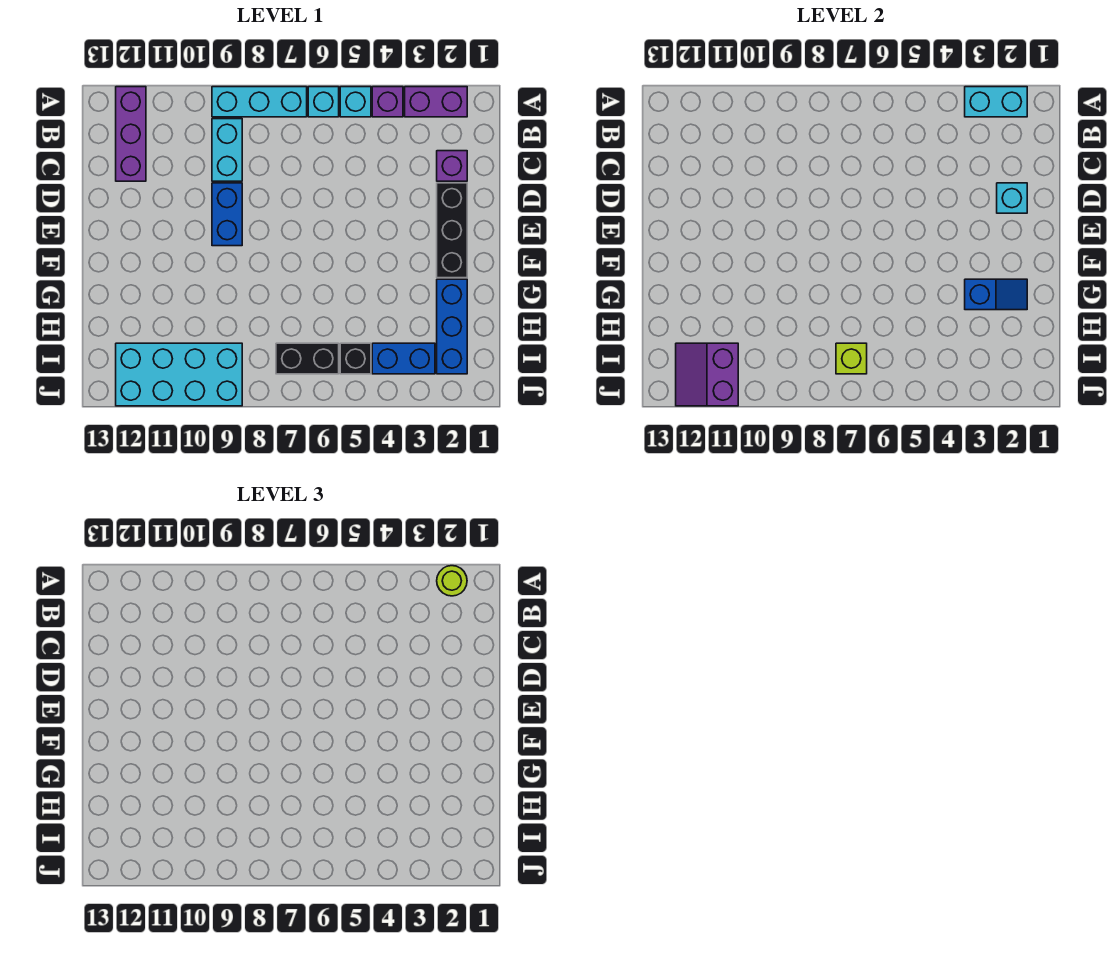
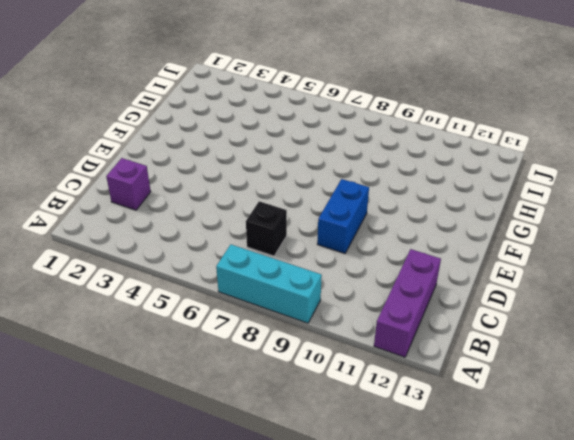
black 1x1 brick [246,201,287,256] -> black 1x1 brick moved to [340,343,371,374]
none -> purple 1x2 brick [405,87,467,117]
none -> purple 1x1 brick [372,87,403,117]
none -> cyan 1x1 brick [340,87,371,117]

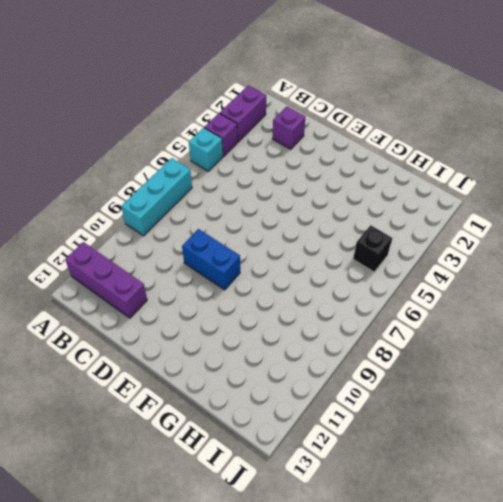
none -> cyan 1x1 brick [308,87,339,117]
none -> cyan 1x2 brick [212,119,242,181]
none -> black 1x3 brick [437,183,467,278]

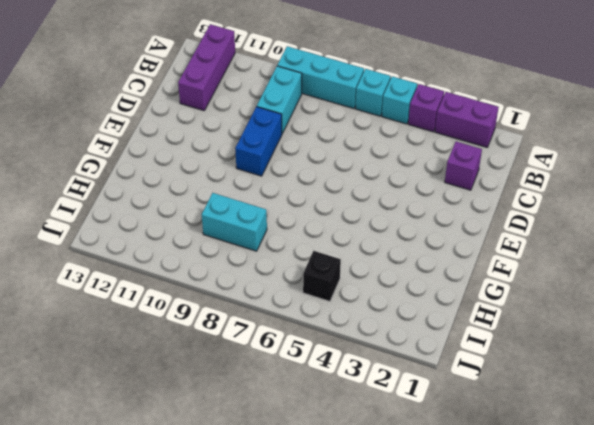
cyan 1x2 brick [202,193,267,251] -> cyan 1x2 brick moved to [965,87,1027,117]
none -> black 1x3 brick [437,183,467,278]
none -> blue 1x3 brick [437,279,467,374]
none -> blue 1x2 brick [372,343,435,374]

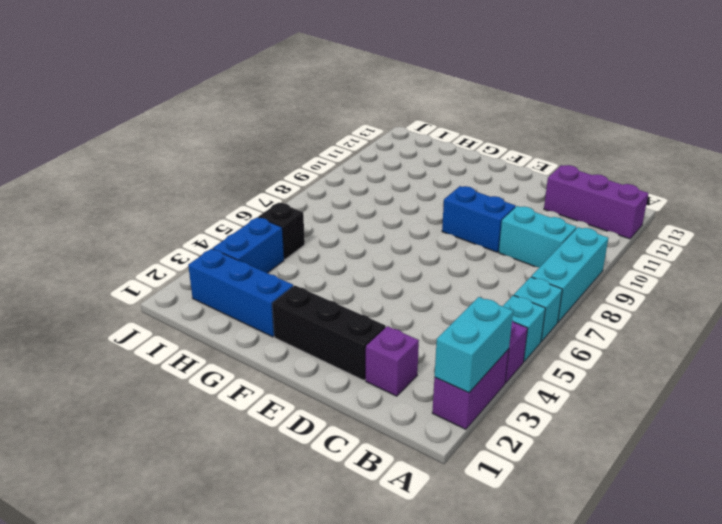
none -> black 1x2 brick [276,343,339,374]
none -> cyan 2x4 brick [116,343,242,406]
none -> cyan 1x1 brick [997,183,1027,213]

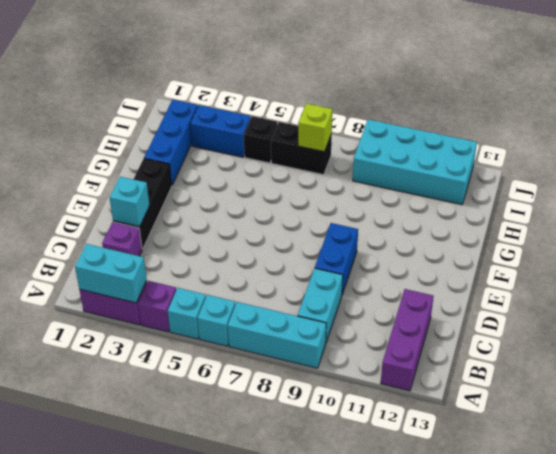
none -> blue 1x2 slope [965,279,1027,310]
none -> purple 2x2 slope [676,343,738,406]
none -> lime 1x1 round brick [437,566,467,596]

